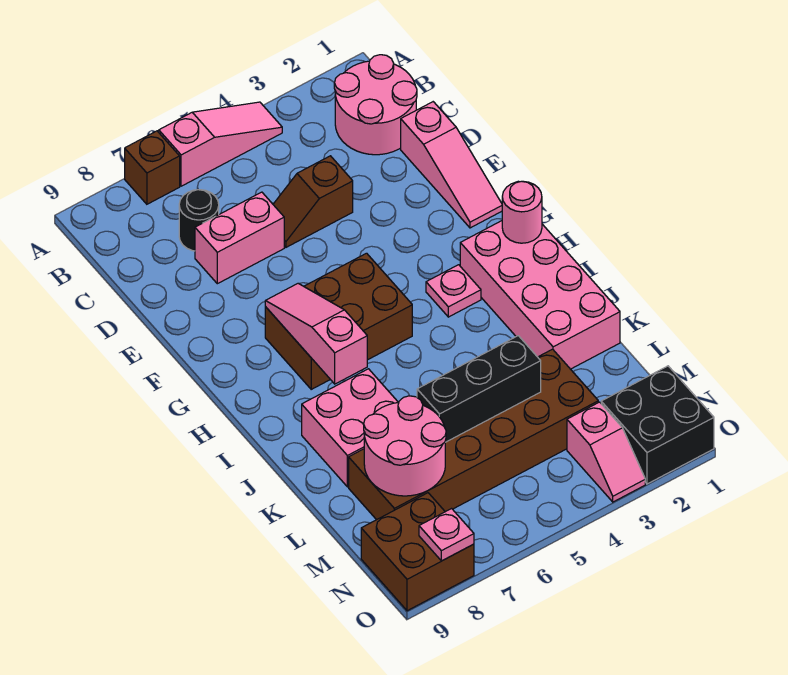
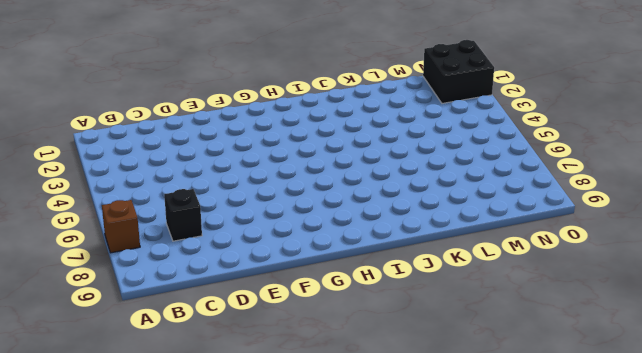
black 1x1 brick [164,189,202,241] -> black 1x1 round brick [179,190,219,251]
none -> pink 1x3 slope [159,102,282,186]
none -> pink 2x2 round brick [334,55,417,155]
none -> pink 1x3 slope [401,102,502,228]

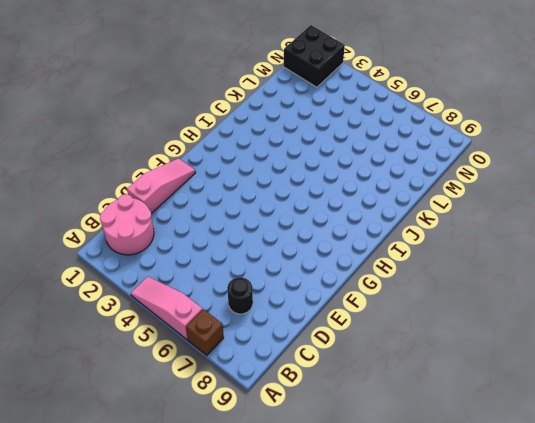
none -> brown 1x2 slope [273,156,353,247]
none -> pink 1x2 brick [195,192,284,284]
none -> brown 2x3 brick [265,253,412,389]

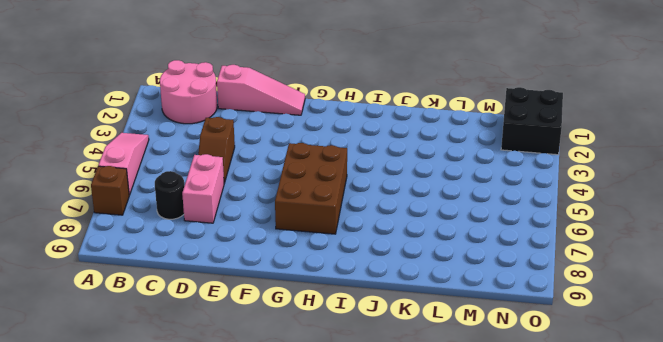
none -> pink 2x4 brick [460,221,620,369]
none -> pink 1x1 plate [426,265,481,317]
none -> pink 2x2 brick [302,369,398,487]

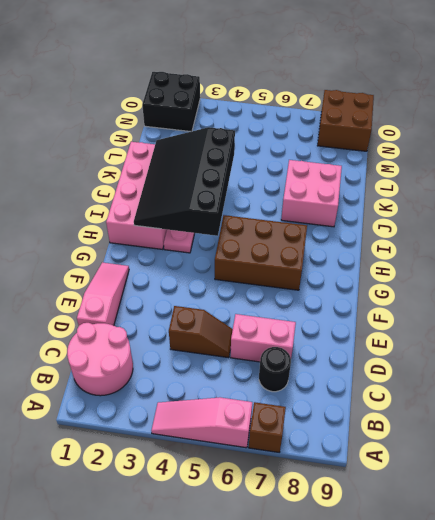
black 3x4 slope [134,127,235,236] -> none
none -> brown 2x6 brick [349,349,598,520]
none -> pink 1x2 slope [567,402,645,502]
none -> pink 1x3 slope [265,283,367,384]

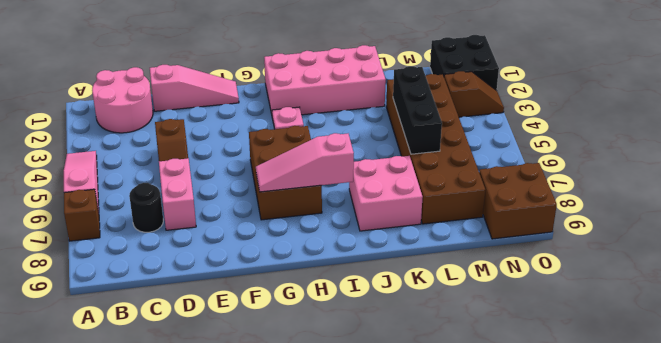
brown 1x2 slope [444,71,504,117] -> pink 1x2 slope [567,402,645,502]
none -> pink 1x1 round brick [502,181,542,243]
none -> pink 2x2 round brick [364,396,446,496]
none -> pink 1x1 plate [419,509,474,561]

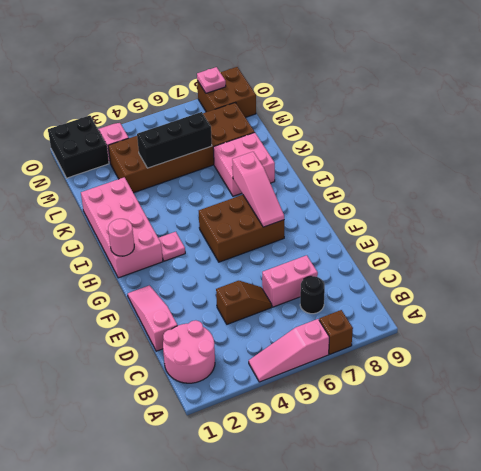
none -> pink 2x2 round brick [364,396,446,496]

